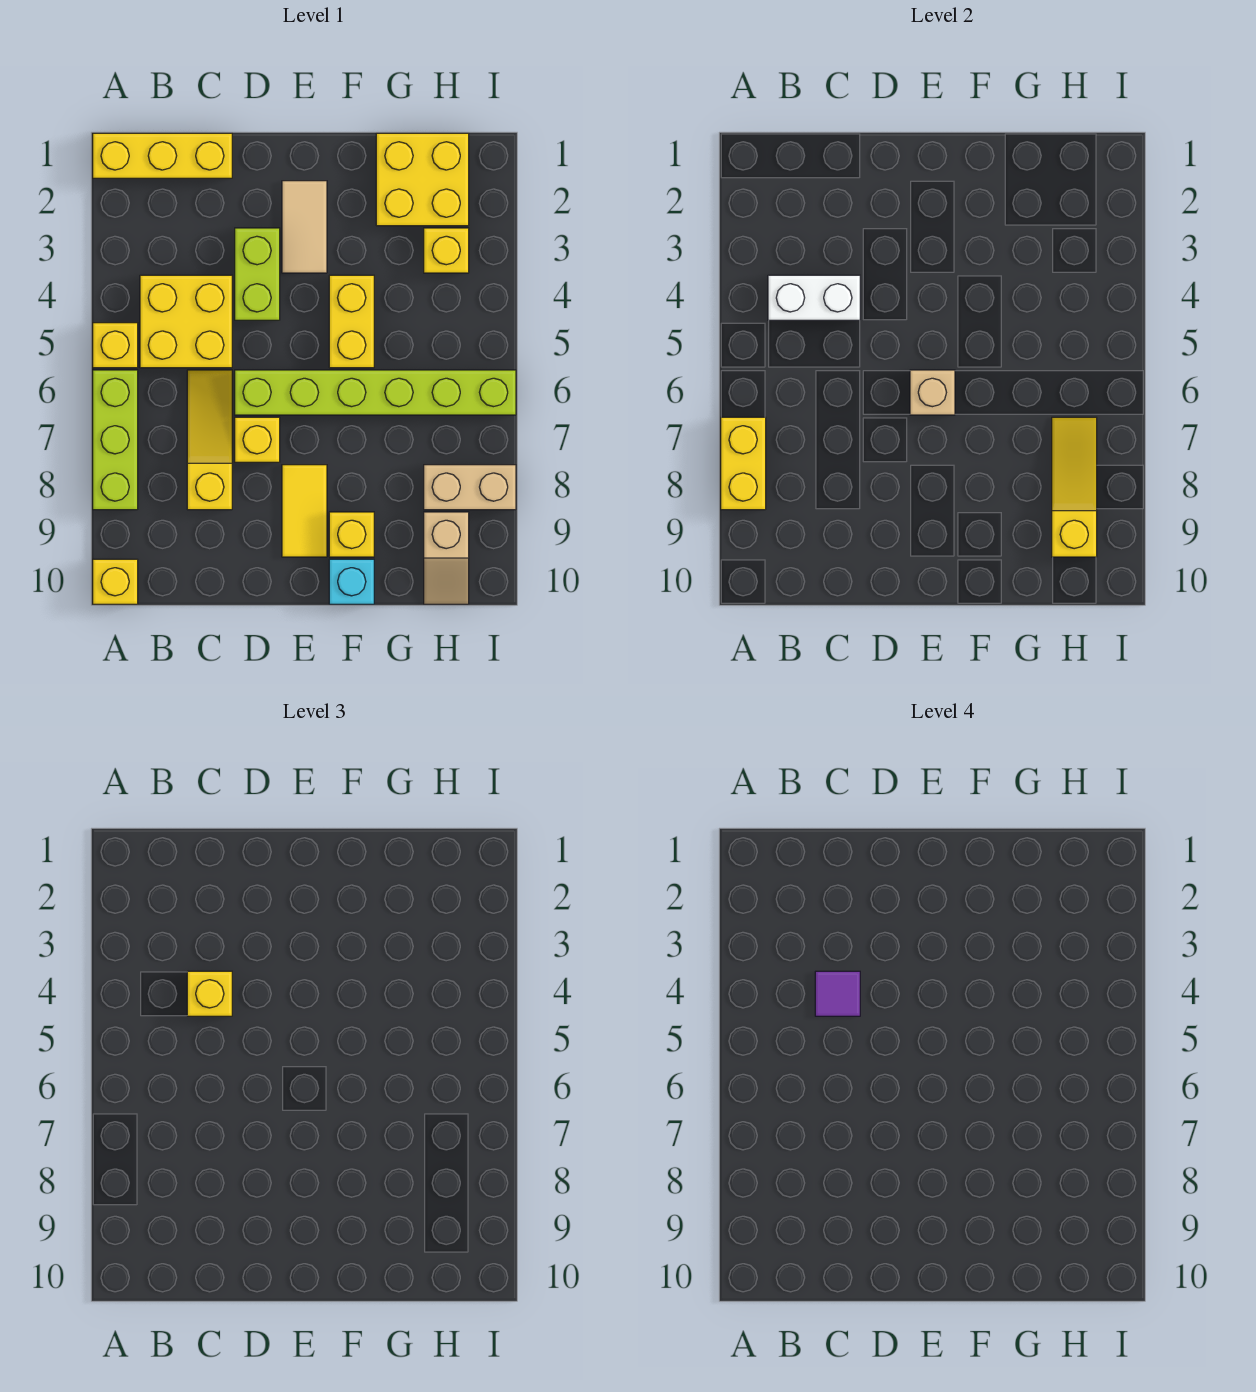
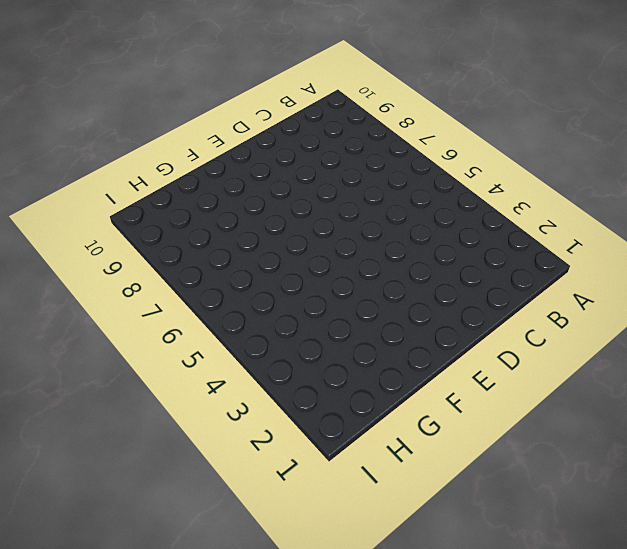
none -> yellow 1x3 brick [93,133,232,178]
none -> yellow 1x1 brick [93,323,138,368]
none -> lime 1x3 brick [93,370,138,510]

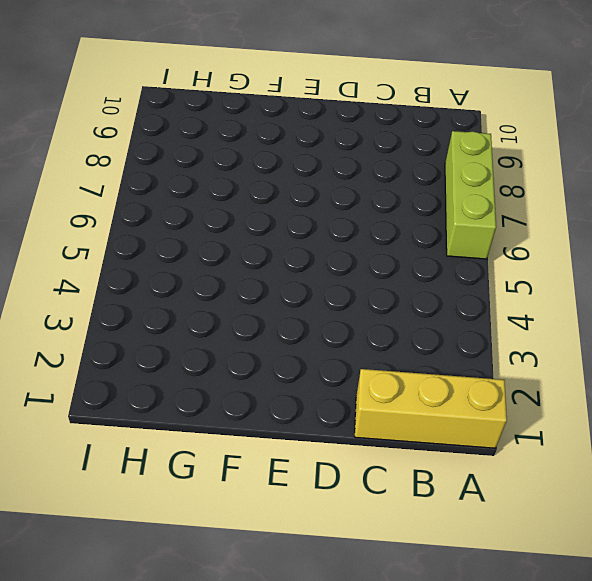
none -> yellow 1x1 brick [93,323,138,368]
none -> yellow 1x1 brick [93,559,138,604]
none -> yellow 2x2 brick [140,275,232,368]

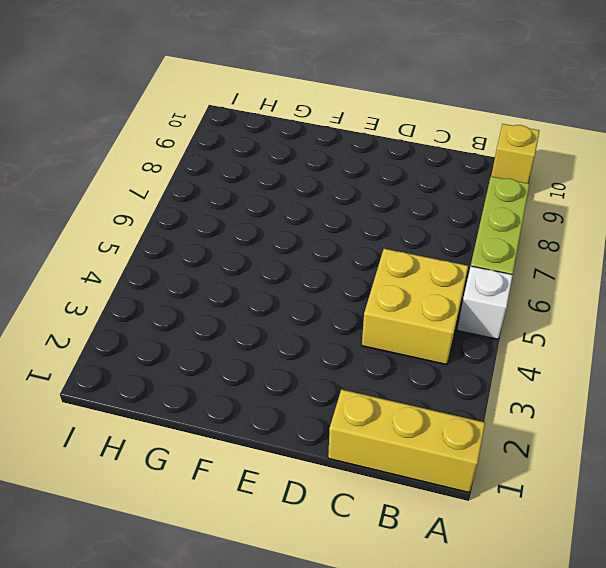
white 1x1 brick [457,266,513,339] -> yellow 1x1 brick [93,323,138,368]
none -> yellow 1x3 slope [187,370,232,510]
none -> lime 1x2 brick [235,228,280,320]
none -> lime 1x6 brick [235,370,516,415]

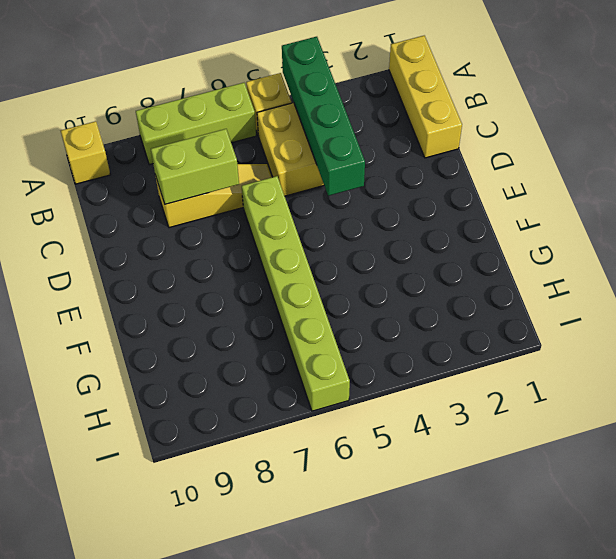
green 1x4 brick [282,37,365,196] -> white 1x2 brick [768,275,860,320]
lime 1x2 brick [151,129,239,204] -> lime 1x2 brick moved to [235,228,280,320]
none -> yellow 1x1 brick [235,417,280,462]
none -> tan 1x2 tile [282,181,327,273]
none -> yellow 1x2 tile [282,465,327,557]

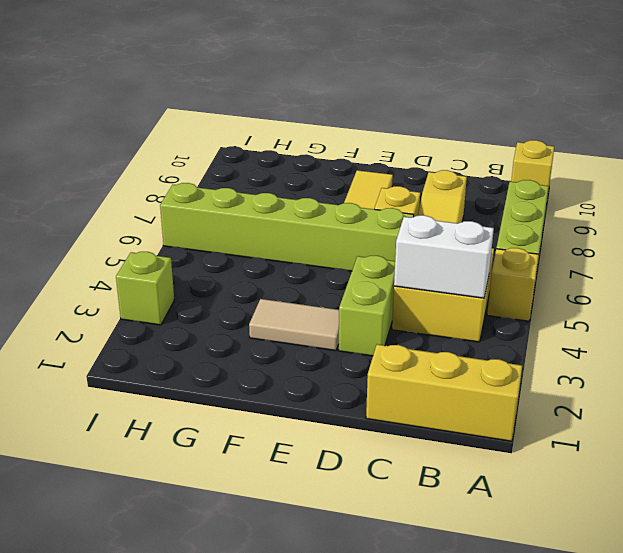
tan 1x2 tile [249,299,339,351] -> tan 1x2 tile turned to [282,181,327,273]
lime 1x1 brick [116,252,174,325] -> none
none -> yellow 1x2 brick [329,275,374,368]
none -> yellow 1x1 brick [329,512,374,557]
none -> cyan 1x1 brick [329,559,374,604]

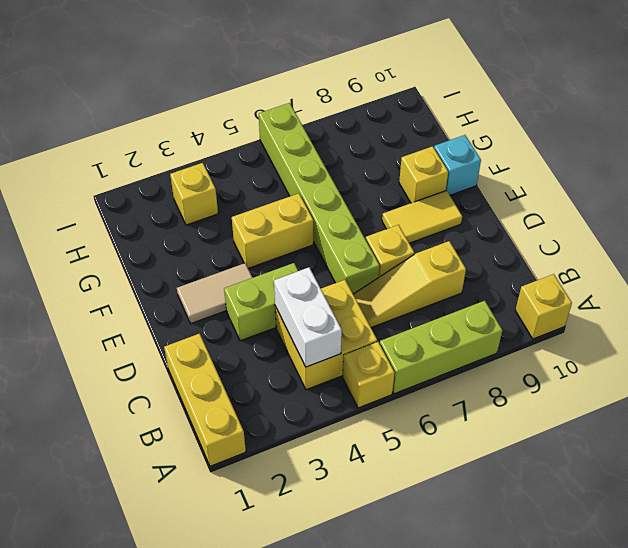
none -> yellow 2x2 brick [376,133,469,226]
none -> tan 1x2 brick [424,465,516,510]
none -> tan 1x2 slope [424,512,469,604]

